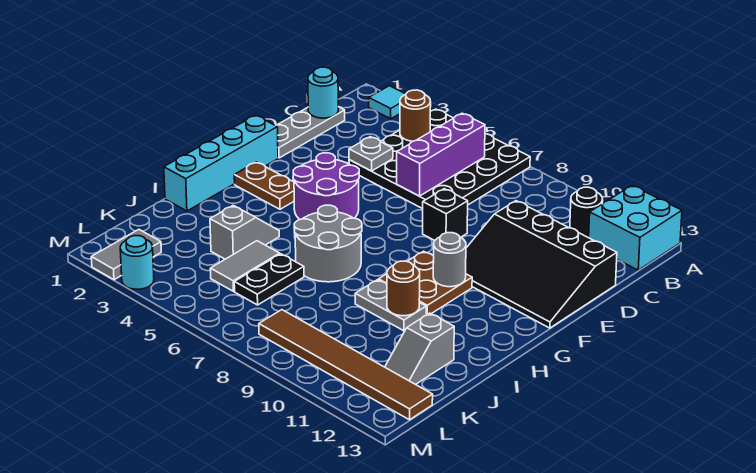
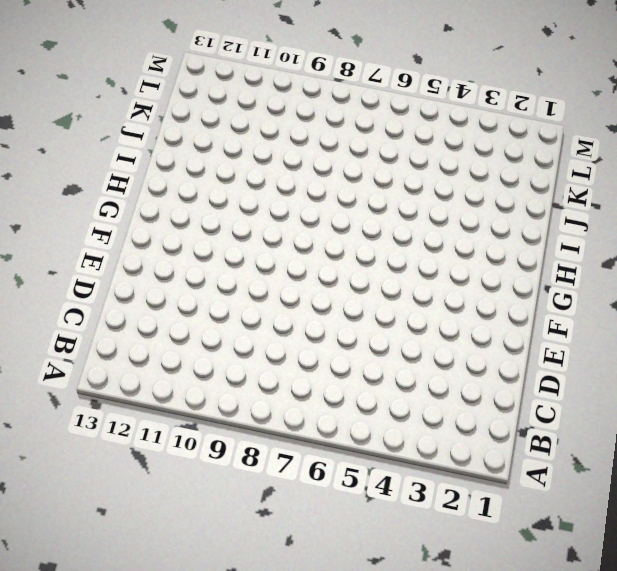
none -> cyan 1x1 tile [369,86,406,119]
none -> black 4x4 plate [349,109,530,209]
none -> cyan 2x2 brick [589,186,682,270]

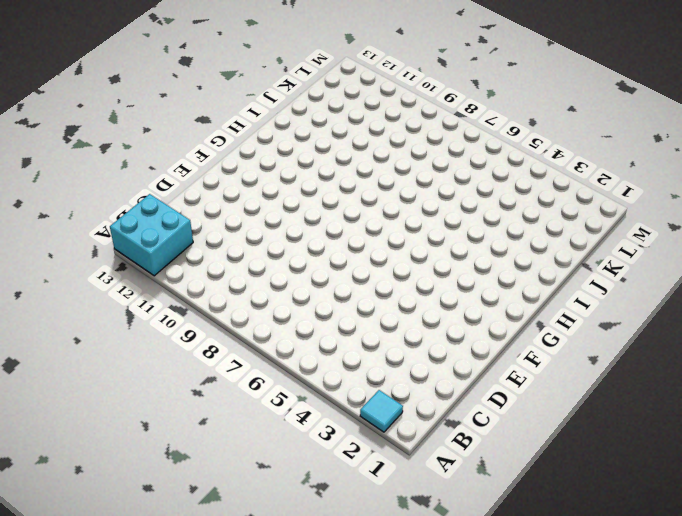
none -> black 4x4 plate [349,109,530,209]
none -> black 1x1 round brick [570,187,603,238]
none -> grey 1x3 plate [276,107,345,158]

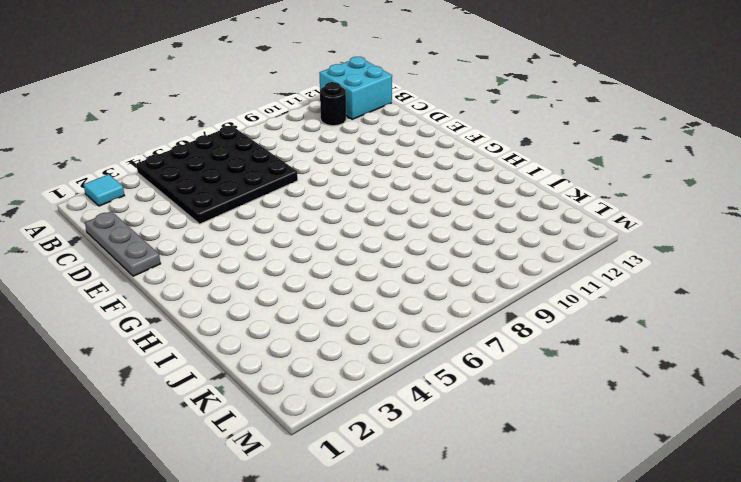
none -> black 3x4 slope [466,201,617,328]
none -> black 1x1 brick [423,189,468,241]
none -> cyan 1x4 brick [164,115,278,211]

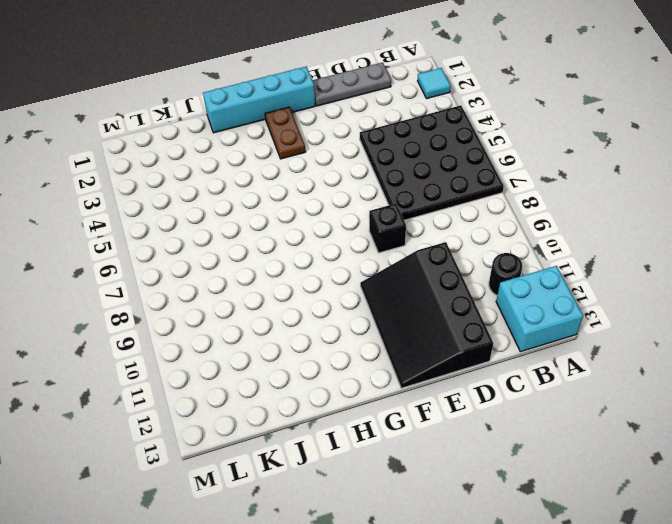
none -> purple 2x2 round brick [293,153,359,219]
none -> brown 2x2 plate [379,251,472,315]
none -> grey 2x2 round brick [294,205,362,282]

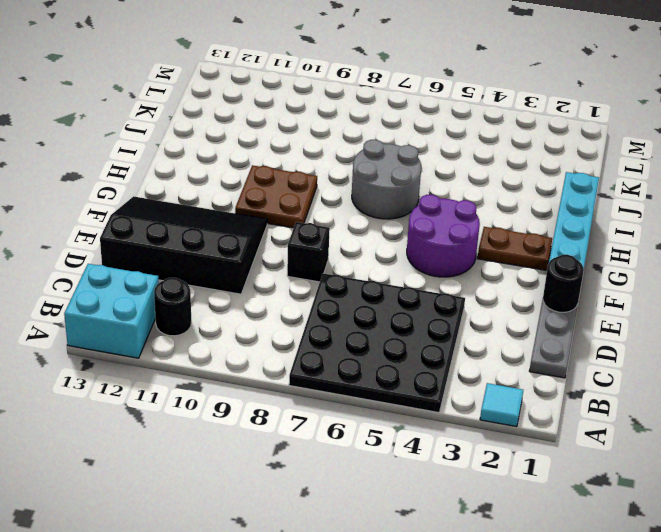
black 1x1 round brick [543,255,584,312] -> none
none -> grey 1x2 slope [210,205,279,259]
none -> grey 1x2 plate [355,280,426,331]
none -> grey 1x2 tile [210,241,280,291]

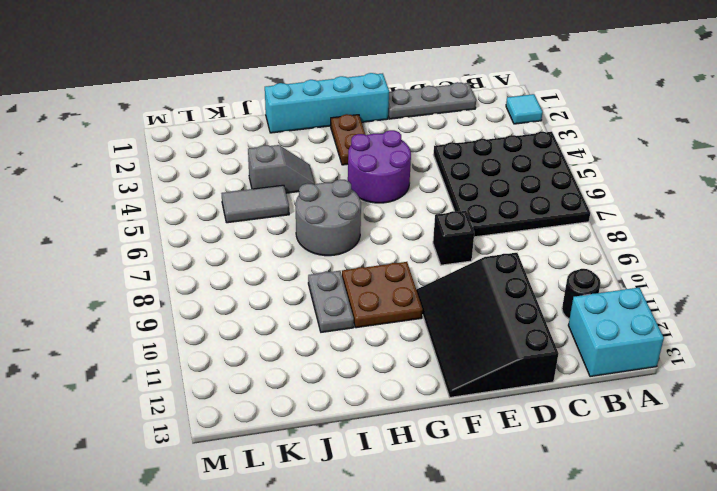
none -> black 1x2 plate [234,254,304,305]
none -> grey 1x2 slope [385,313,454,385]
none -> grey 1x2 tile [91,229,161,280]

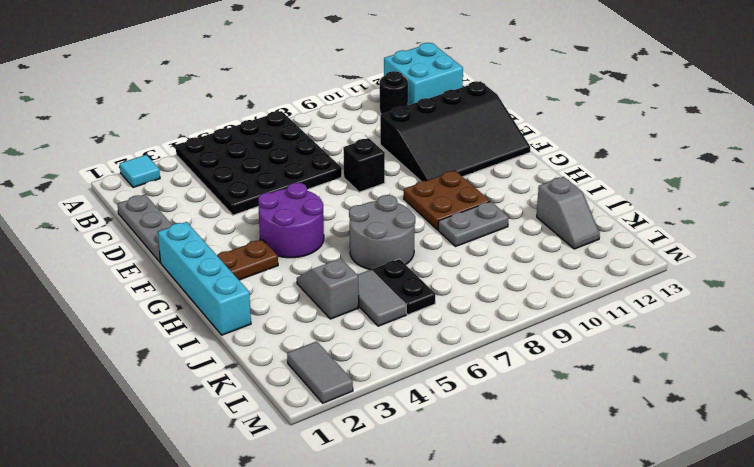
none -> brown 1x6 tile [259,310,433,420]
none -> cyan 1x1 round brick [120,236,154,289]
none -> brown 1x1 round brick [400,90,431,141]

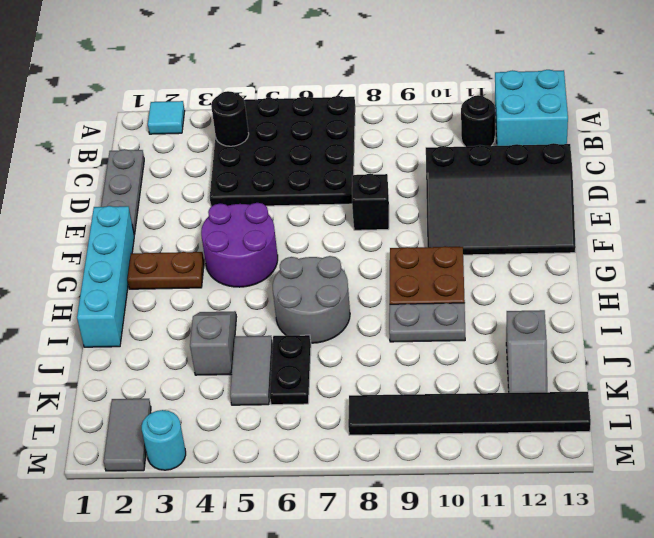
black 1x1 round brick [211,91,249,146] -> brown 1x1 round brick [400,90,431,141]
black 1x6 tile [348,392,591,435] -> brown 1x6 tile [259,310,433,420]
none -> purple 1x3 brick [397,113,485,196]
none -> cyan 1x1 round brick [308,67,338,118]
none -> grey 1x1 plate [349,137,393,171]

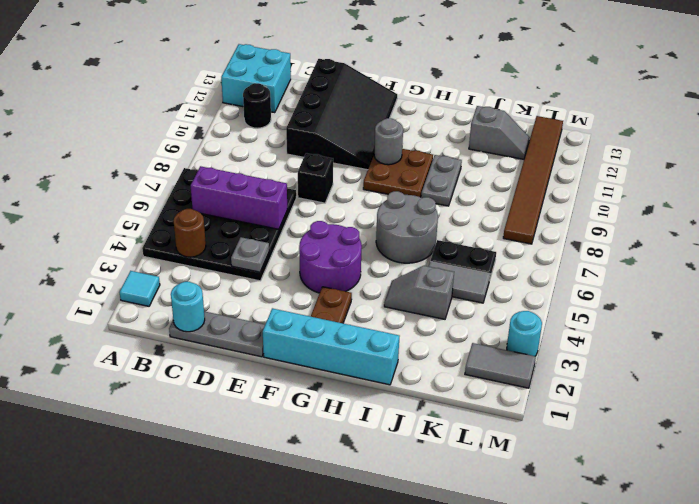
none -> brown 1x1 round brick [387,261,420,316]

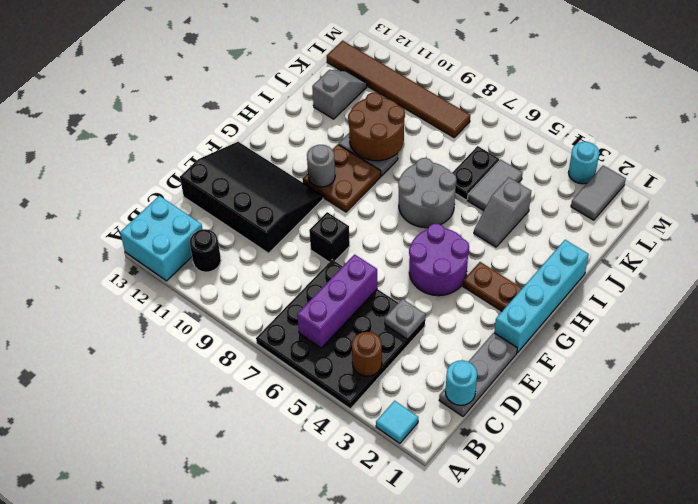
brown 2x2 round brick [348,93,405,161] -> brown 1x1 round brick [387,261,420,316]

